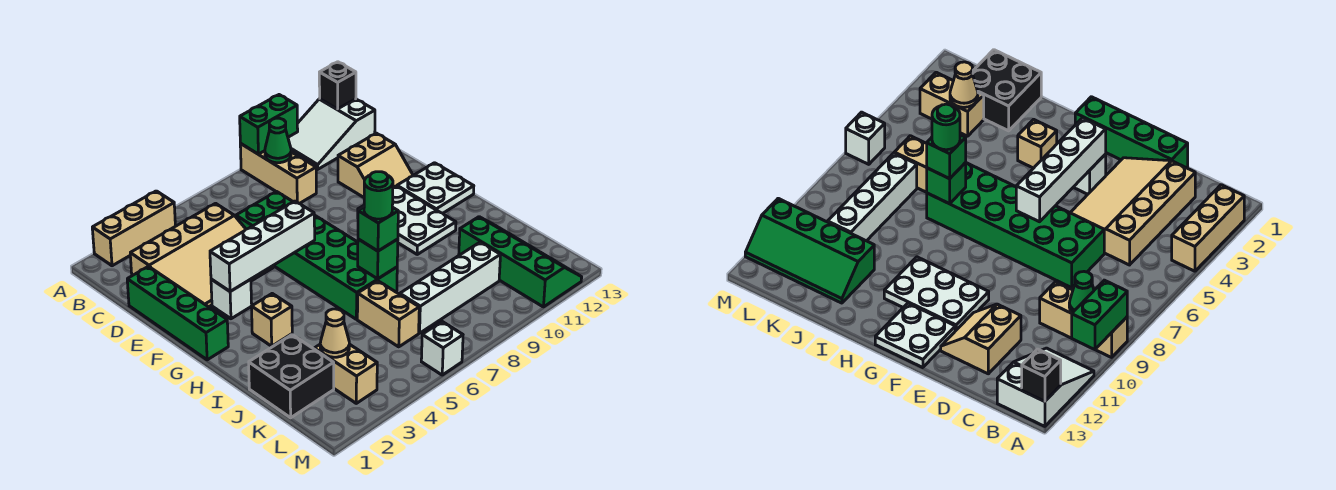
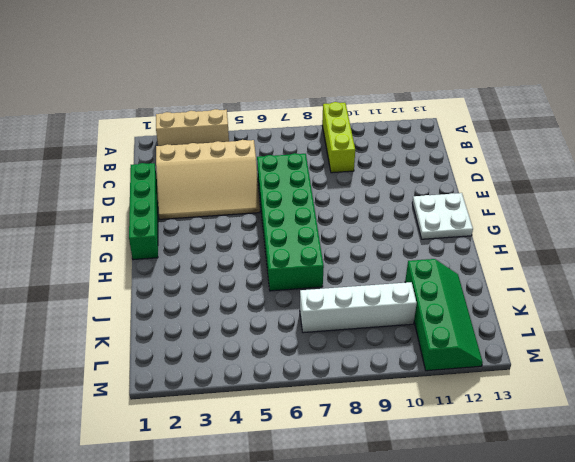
lime 1x3 brick [322,102,355,173] -> tan 1x3 brick [240,143,316,204]
none -> white 2x3 slope [288,99,375,169]
none -> tan 2x2 slope [338,133,413,197]
none -> white 1x1 brick [211,279,252,319]

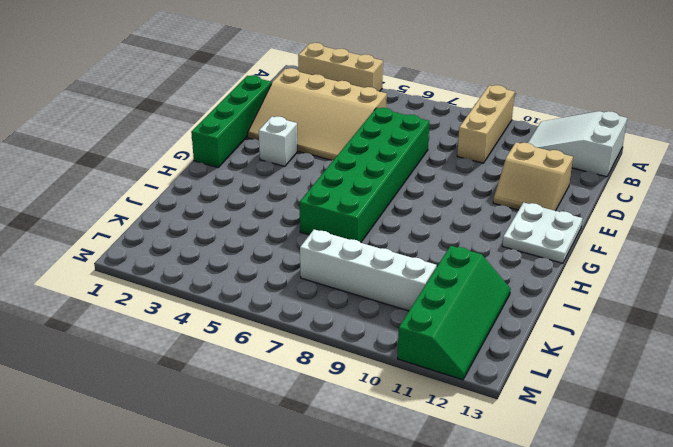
none -> white 2x3 plate [358,186,456,254]
none -> tan 1x1 brick [252,294,292,346]
none -> black 2x2 brick [249,335,334,418]

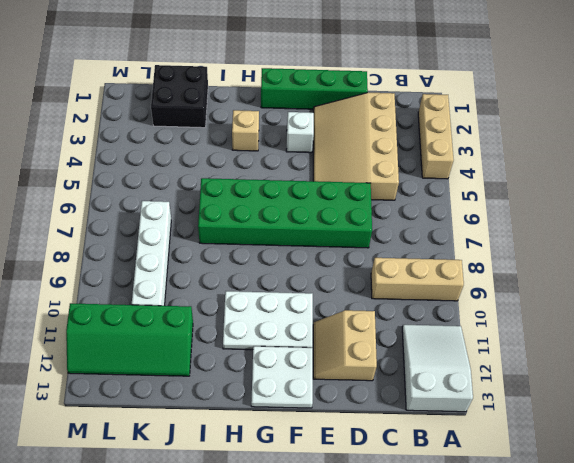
none -> tan 1x2 brick [357,281,419,347]
none -> tan 1x2 brick [314,344,377,403]
none -> white 1x1 brick [421,322,463,375]

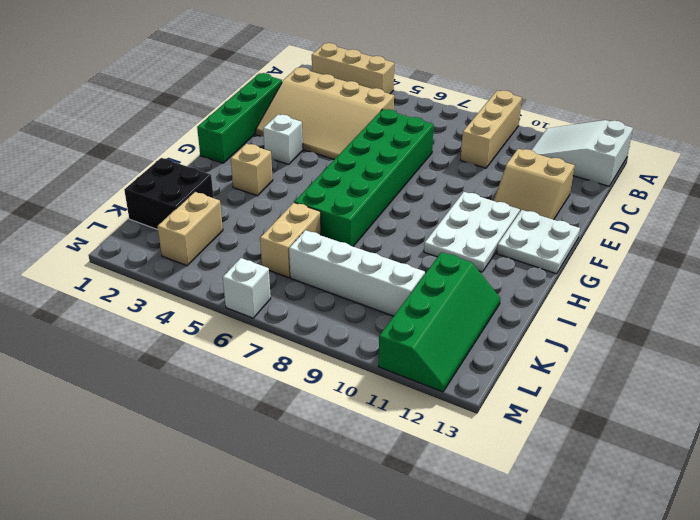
none -> green 1x2 brick [240,95,298,154]
none -> black 1x1 brick [319,62,356,109]
none -> green 1x1 cone [265,118,291,163]

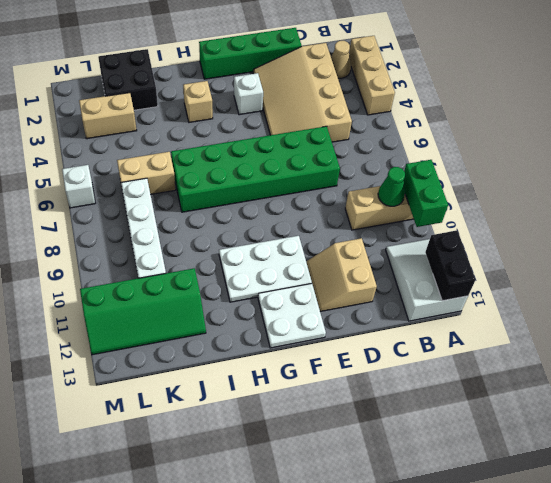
black 1x2 brick [425,231,476,301] -> black 1x1 brick [319,62,356,109]
tan 1x1 cone [331,41,351,78] -> tan 1x1 cone moved to [320,309,349,357]
none -> white 1x4 brick [210,201,315,291]
none -> green 1x1 brick [358,239,398,279]
none -> green 1x1 brick [358,207,398,251]

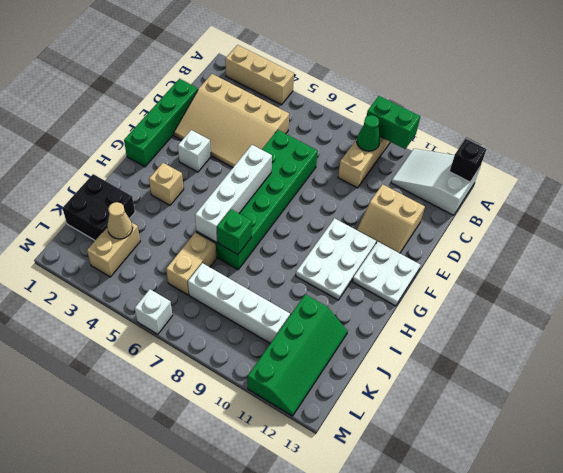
white 1x4 brick [195,145,272,242] -> white 1x4 brick turned to [210,201,315,291]
none -> green 1x1 brick [358,207,398,251]
none -> green 1x1 round brick [364,172,393,219]

